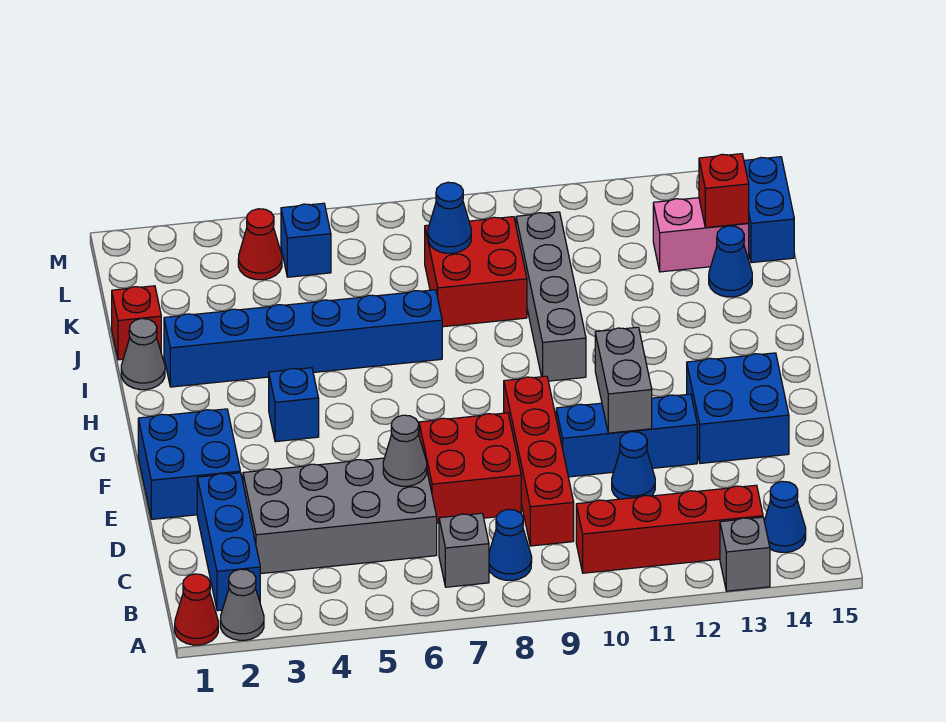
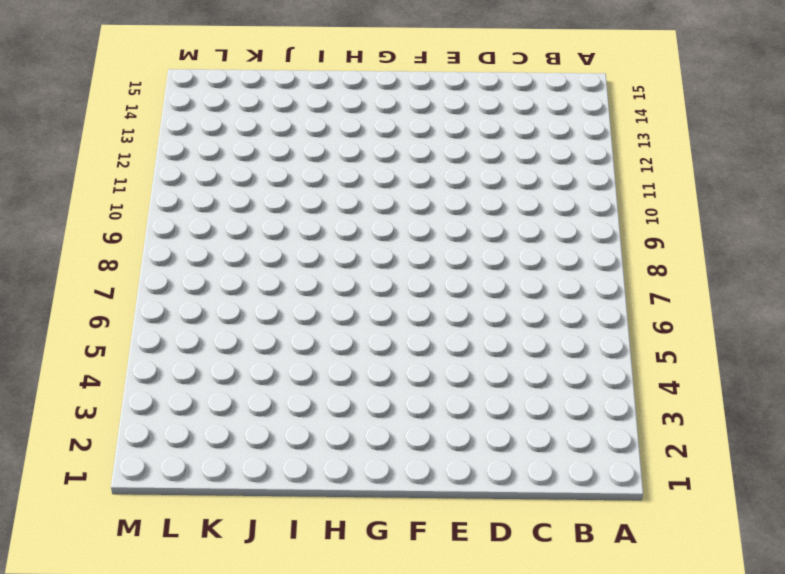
none -> red 1x1 cone [175,574,218,645]
none -> grey 1x1 cone [220,569,264,640]
none -> grey 1x1 brick [720,517,770,591]
none -> blue 1x3 brick [197,473,260,611]

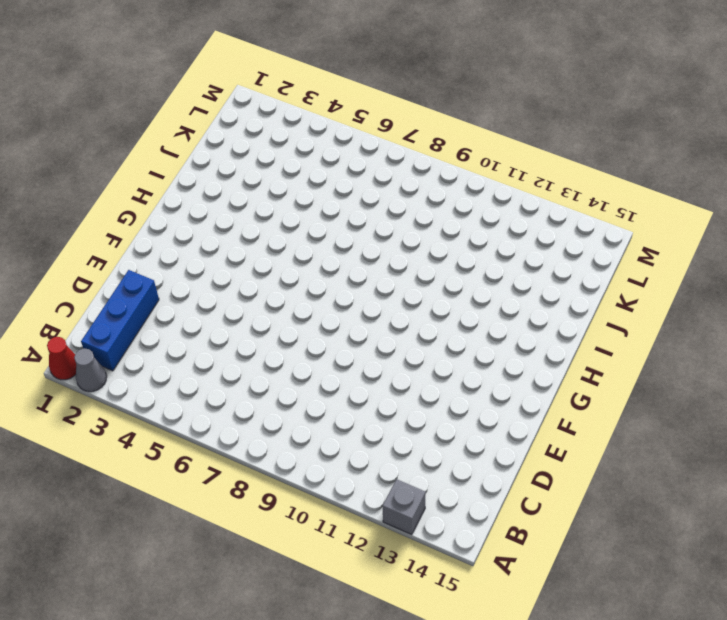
none -> grey 1x1 brick [439,513,489,587]
none -> blue 1x1 cone [489,509,532,580]
none -> red 1x4 brick [576,485,763,573]
none -> blue 1x1 cone [764,481,806,552]

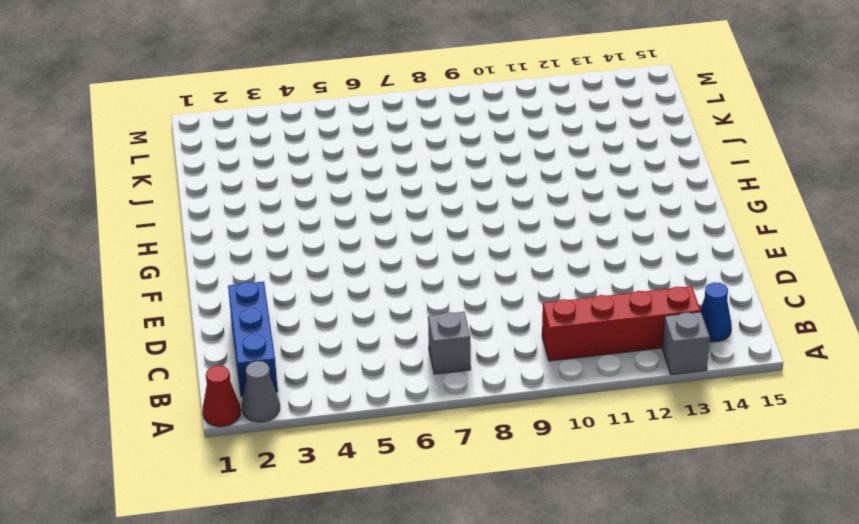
none -> blue 1x1 cone [489,509,532,580]
none -> grey 2x4 brick [243,458,437,574]
none -> red 1x4 brick [504,376,574,546]
none -> red 2x2 brick [419,413,521,523]

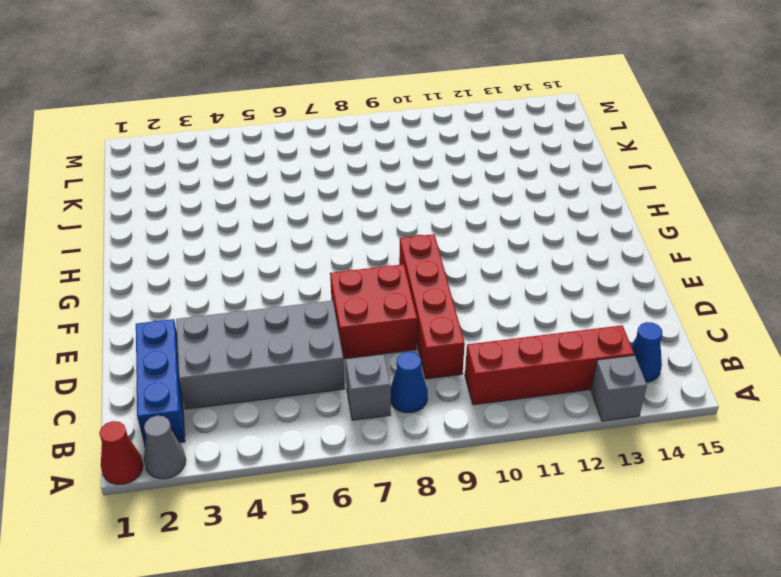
none -> blue 1x1 cone [612,432,655,499]
none -> blue 2x2 brick [138,409,240,519]
none -> blue 1x3 brick [556,394,697,477]
none -> blue 2x2 brick [687,353,789,463]

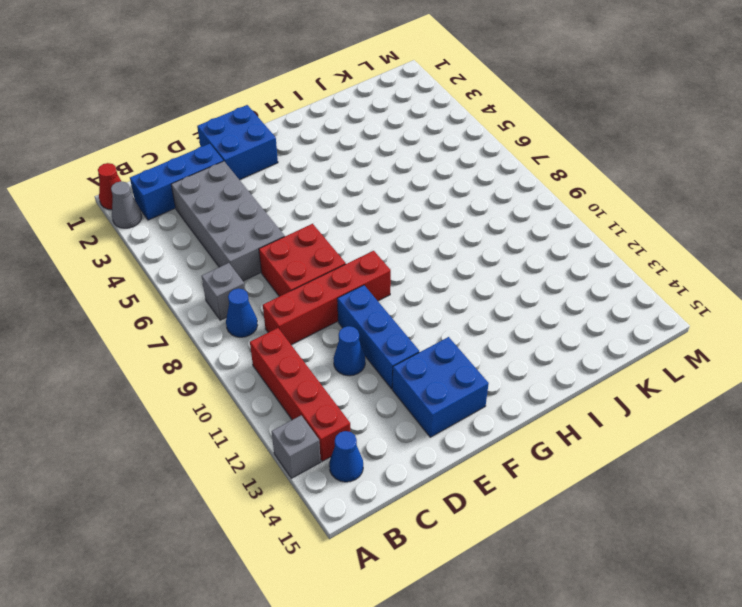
none -> blue 1x1 brick [269,368,319,442]
none -> grey 1x4 brick [516,212,586,381]
none -> grey 1x1 cone [121,319,165,390]
none -> blue 1x6 brick [164,290,442,387]

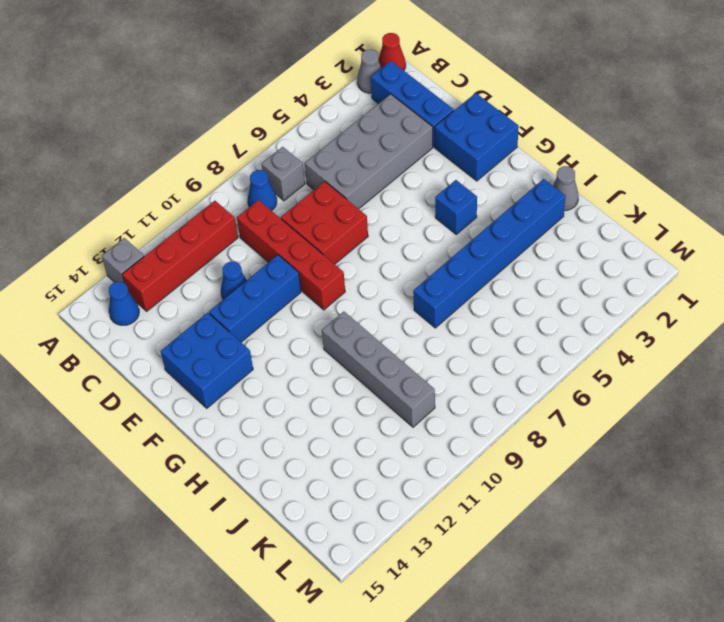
none -> red 1x1 brick [112,286,161,360]
none -> red 2x2 brick [425,217,527,327]
none -> blue 1x1 cone [709,226,752,297]
none -> pink 1x2 brick [653,198,749,272]

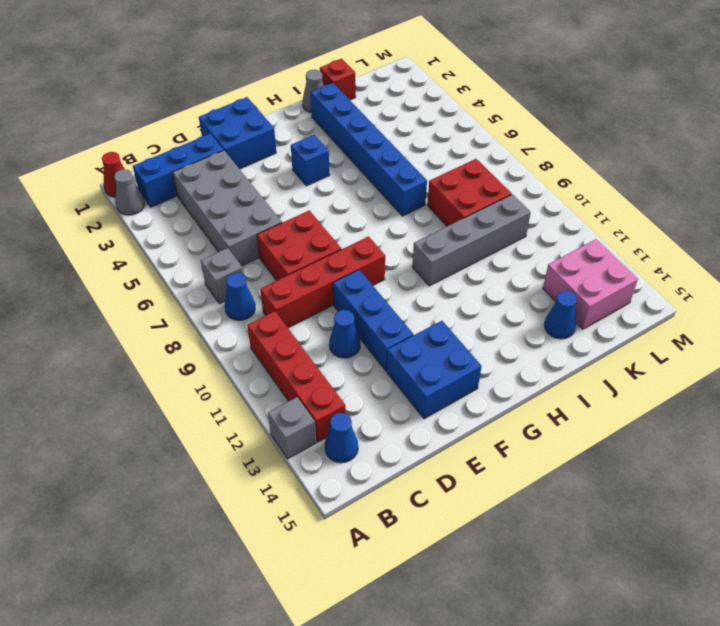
pink 2x2 brick [543,239,638,329] -> pink 1x2 brick [653,198,749,272]
none -> blue 1x2 brick [744,157,794,263]
none -> red 1x1 cone [238,209,282,280]
none -> blue 1x1 brick [281,203,331,277]
none -> grey 1x1 cone [383,415,427,486]

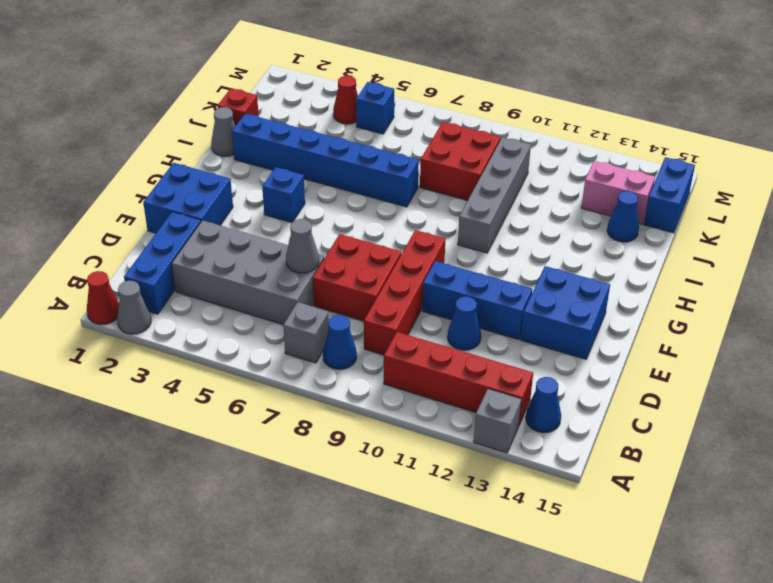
none -> grey 1x2 brick [595,327,652,433]
none -> blue 1x1 cone [428,182,471,253]
none -> red 1x1 brick [699,154,749,228]

